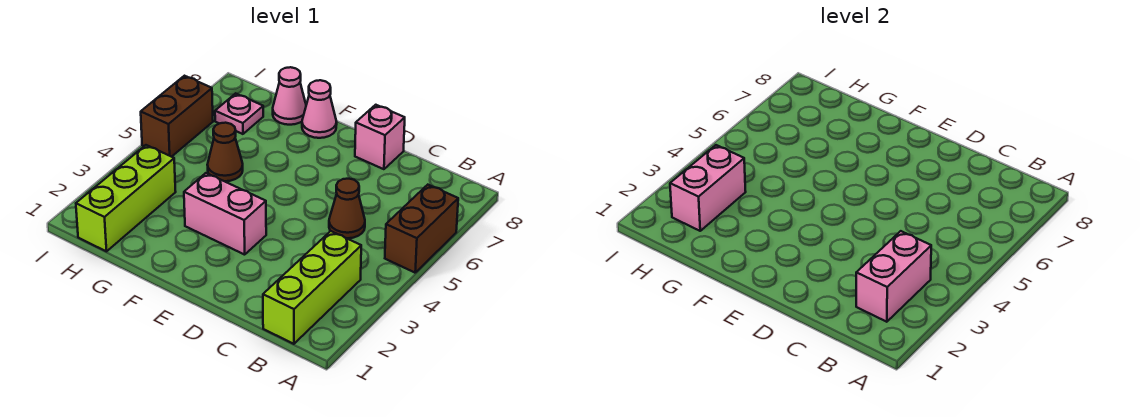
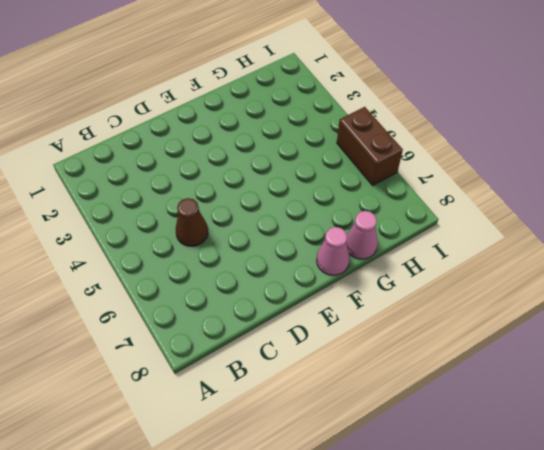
none -> brown 1x2 brick [385,185,458,273]
none -> lime 1x3 brick [263,231,361,344]
none -> pink 1x1 brick [355,105,405,169]

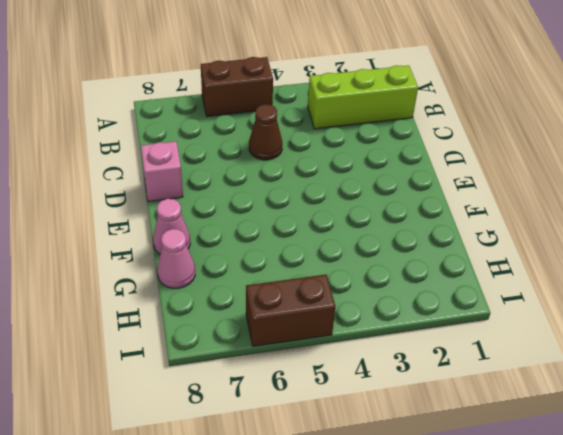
none -> pink 1x2 brick [184,173,266,255]
none -> brown 1x1 cone [207,123,243,181]
none -> lime 1x3 brick [76,145,176,251]

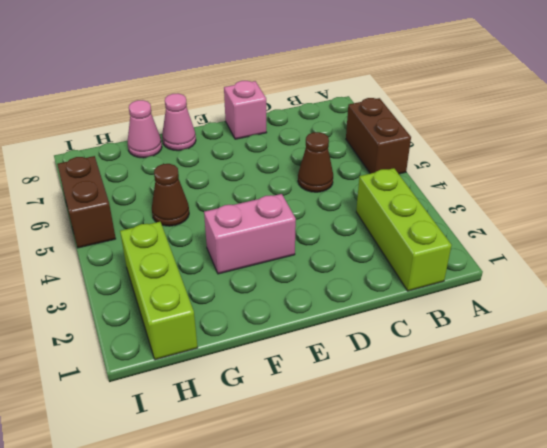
none -> pink 1x1 plate [215,93,263,134]
none -> pink 1x2 brick [856,231,931,322]
none -> pink 1x2 brick [670,145,746,231]

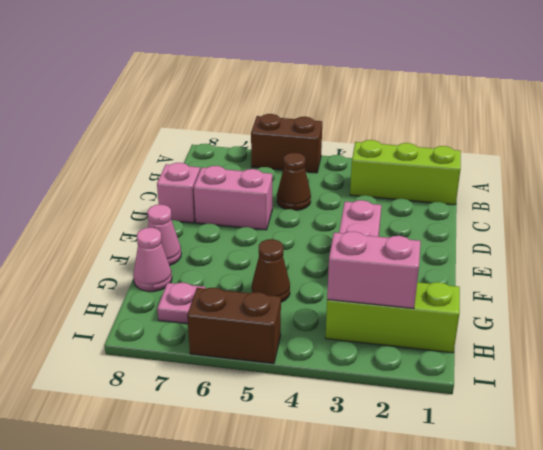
pink 1x2 brick [194,166,272,230] -> pink 1x2 brick moved to [856,231,931,322]

